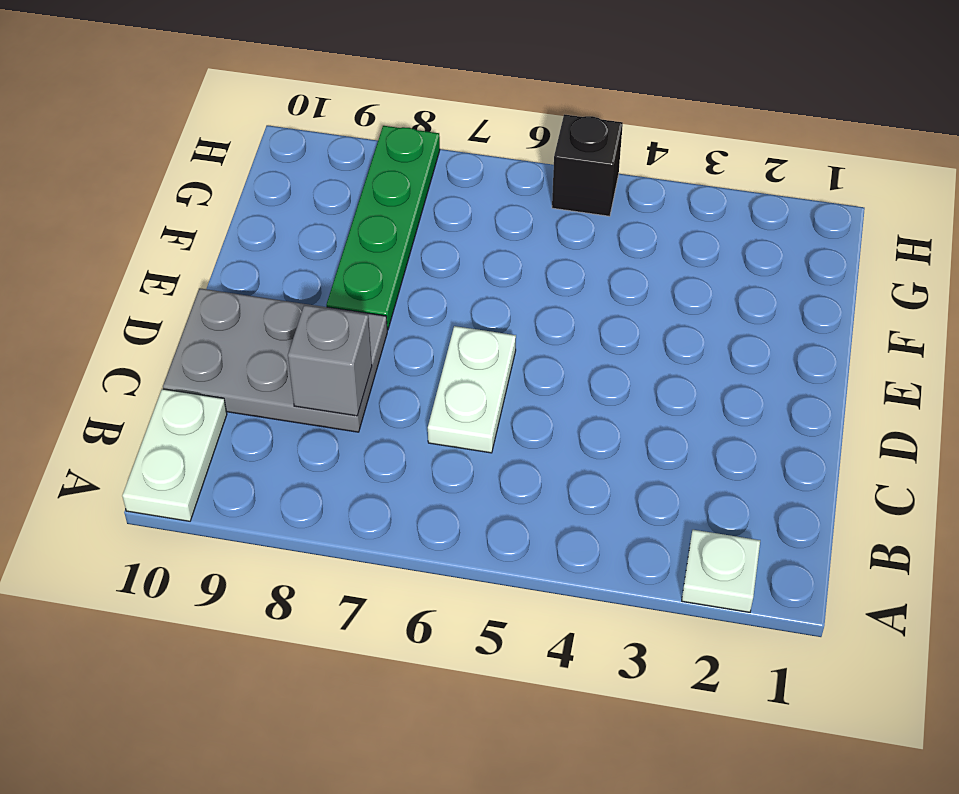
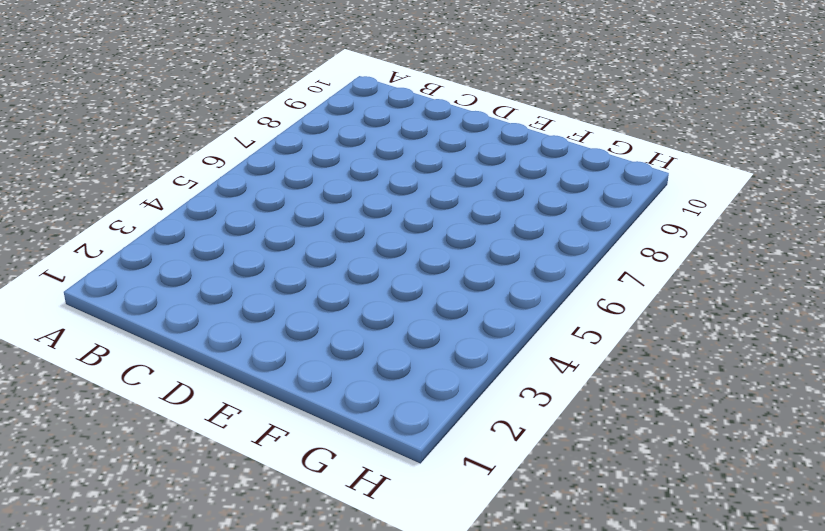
none -> white 1x1 plate [682,530,760,612]
none -> white 1x2 plate [122,389,227,521]

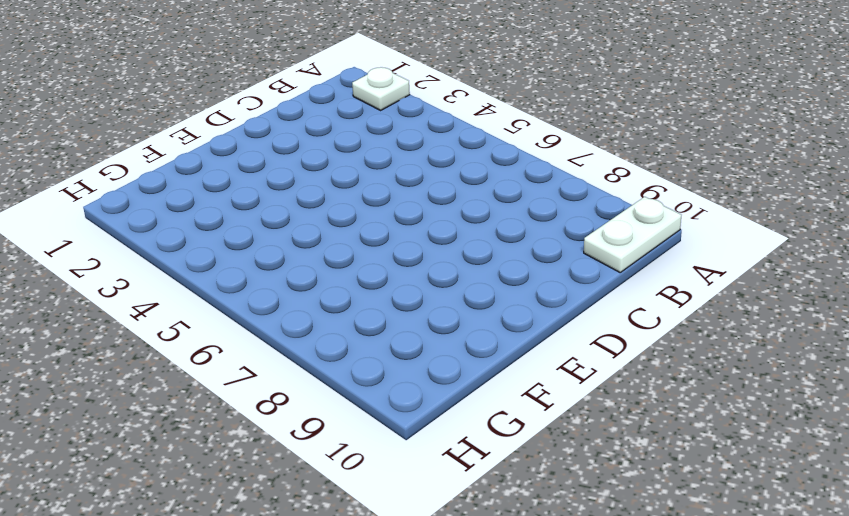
none -> white 1x2 plate [428,326,516,453]
none -> grey 2x3 plate [163,288,387,432]

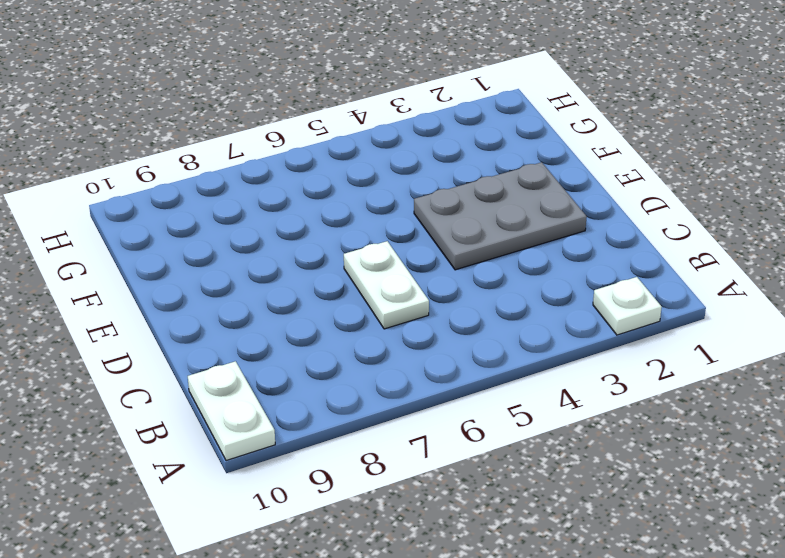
grey 2x3 plate [414,162,587,270] -> grey 2x3 plate moved to [163,288,387,432]
none -> green 1x4 plate [326,126,440,330]
none -> black 1x1 brick [552,114,623,216]

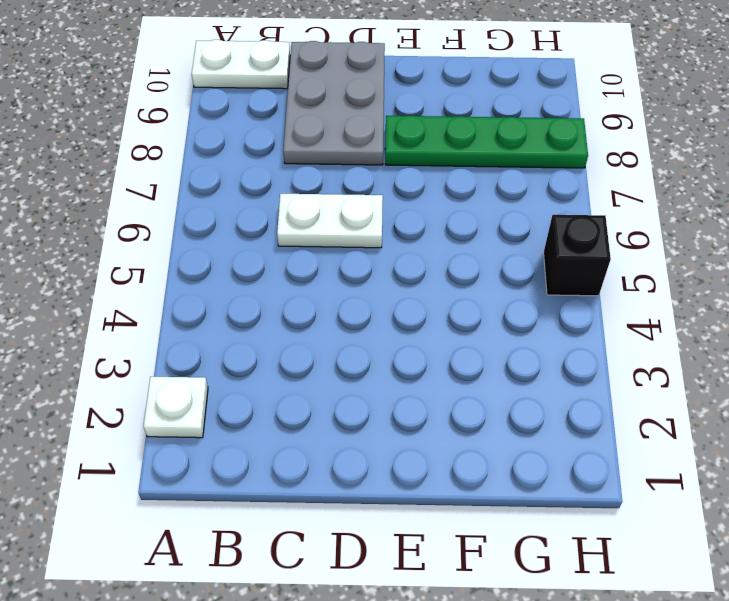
none -> grey 1x1 brick [288,305,372,416]

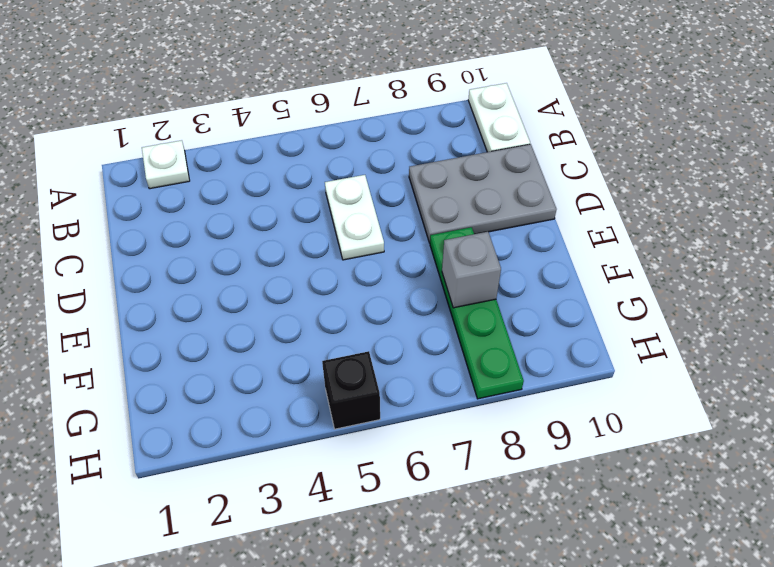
grey 1x1 brick [442,232,501,308] -> grey 1x1 brick moved to [288,305,372,416]

